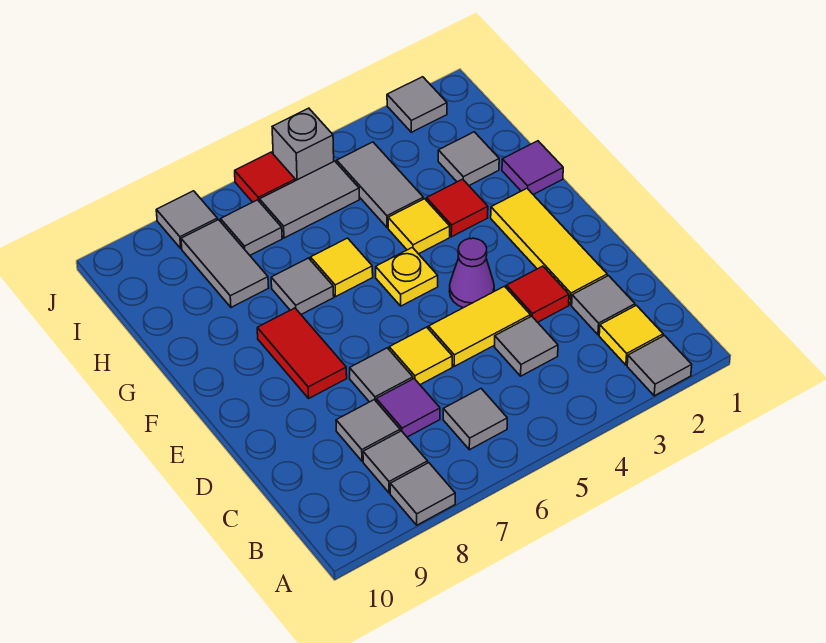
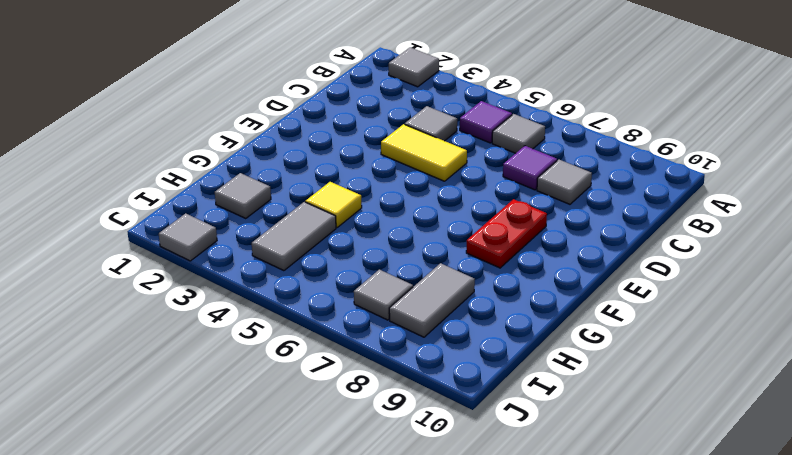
purple 1x1 tile [460,101,512,143] -> purple 1x1 tile moved to [502,141,563,195]
red 1x2 plate [466,199,547,268] -> red 1x2 tile [257,308,347,398]
none -> grey 1x1 tile [390,463,455,525]
none -> yellow 1x1 tile [599,305,663,365]
none -> grey 1x1 tile [363,431,428,493]
none -> grey 1x1 tile [572,276,635,335]

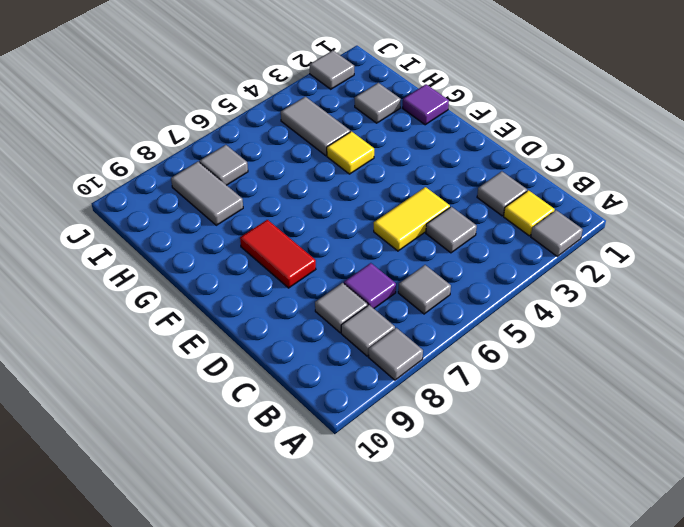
none -> yellow 1x3 tile [491,188,607,305]
none -> red 1x1 tile [506,266,569,322]
none -> yellow 1x1 tile [389,327,452,385]
none -> grey 1x1 tile [350,348,413,402]

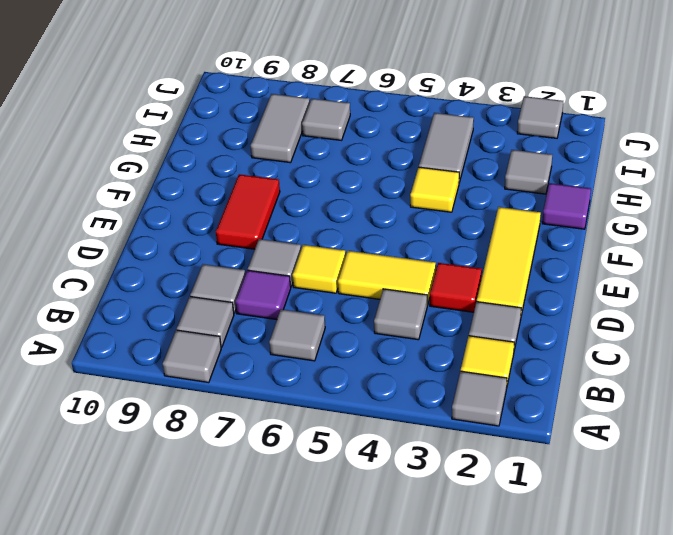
none -> purple 1x1 cone [449,238,494,308]
none -> yellow 1x1 plate [376,247,438,306]
none -> red 1x1 tile [427,179,488,237]
none -> yellow 1x1 tile [311,238,373,297]

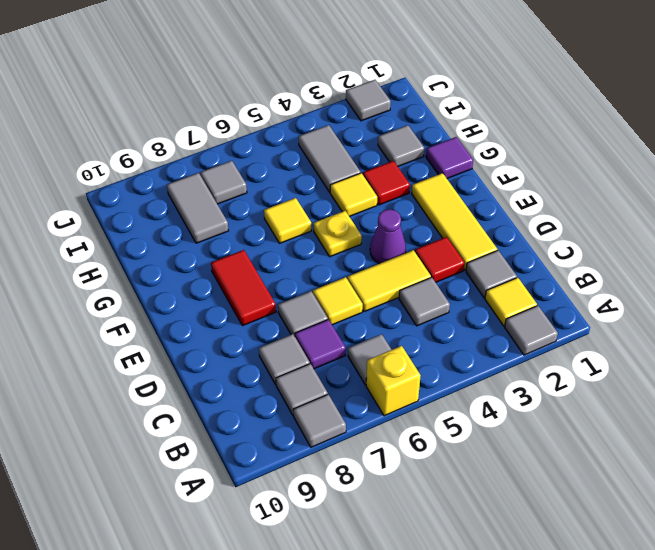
yellow 1x1 brick [366,346,421,416] -> none
none -> grey 1x1 tile [271,258,334,314]
none -> grey 1x2 tile [260,161,359,238]
none -> grey 1x1 brick [272,108,334,181]
none -> red 1x1 tile [235,152,295,202]

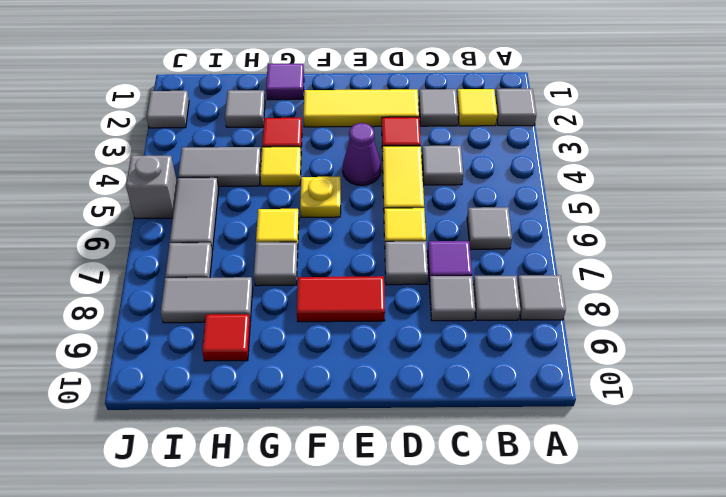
red 1x1 tile [202,314,250,361] -> red 1x1 tile moved to [235,152,295,202]
none -> grey 1x1 tile [156,191,217,248]

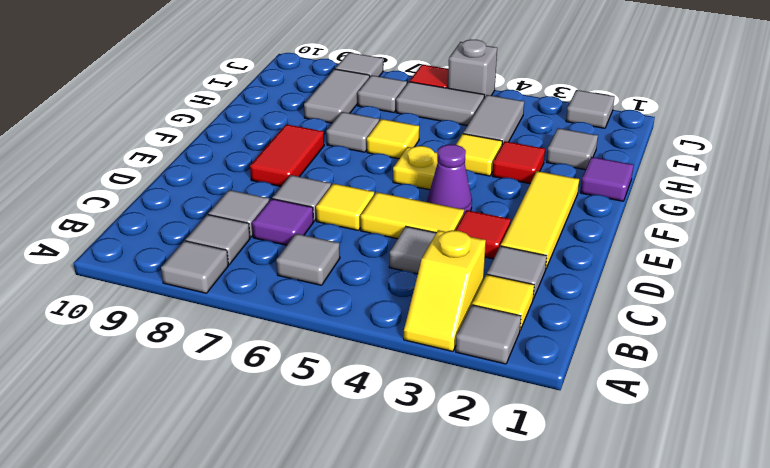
yellow 1x2 slope [404,230,486,351] -> none

